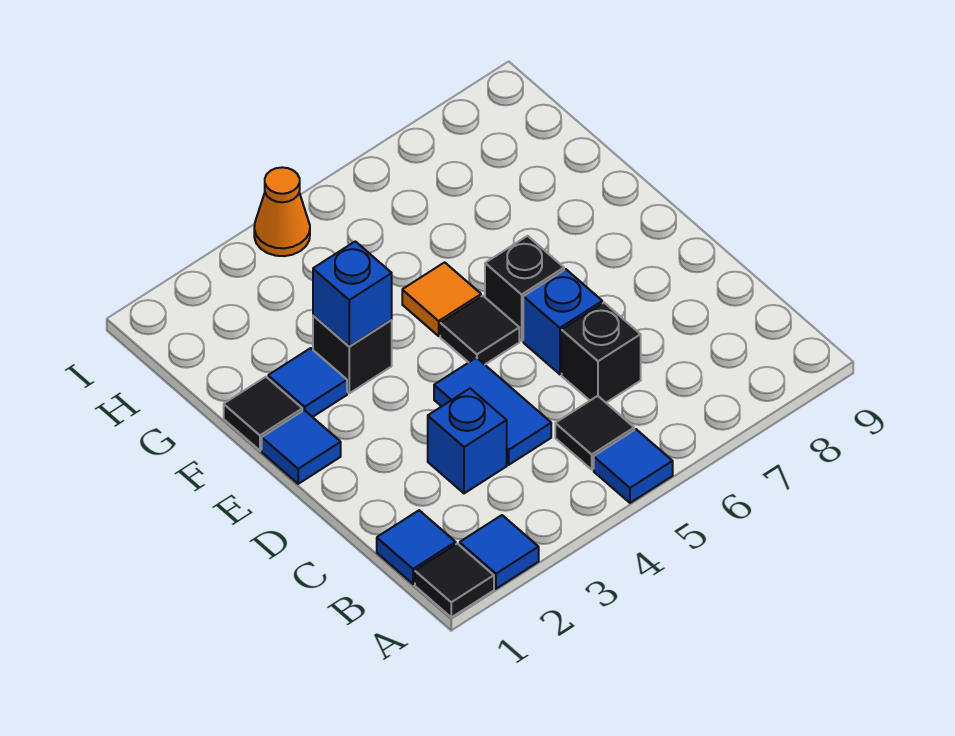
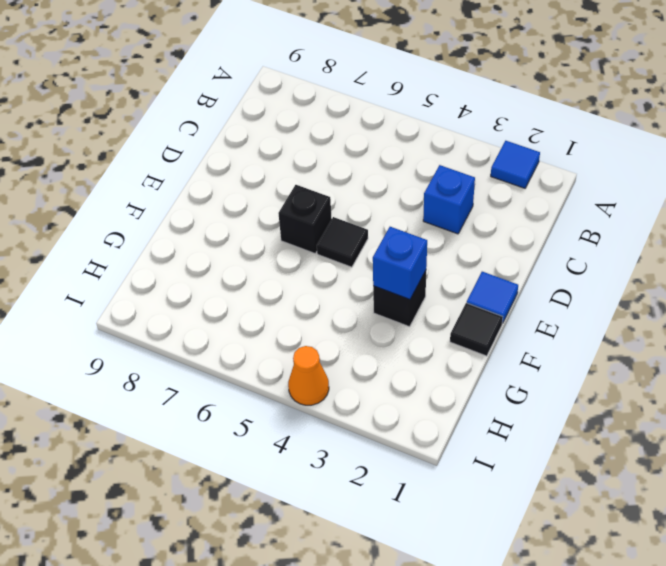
none -> black 1x1 tile [415,544,494,617]
none -> blue 1x1 tile [594,429,673,503]
none -> blue 1x1 tile [377,510,456,584]

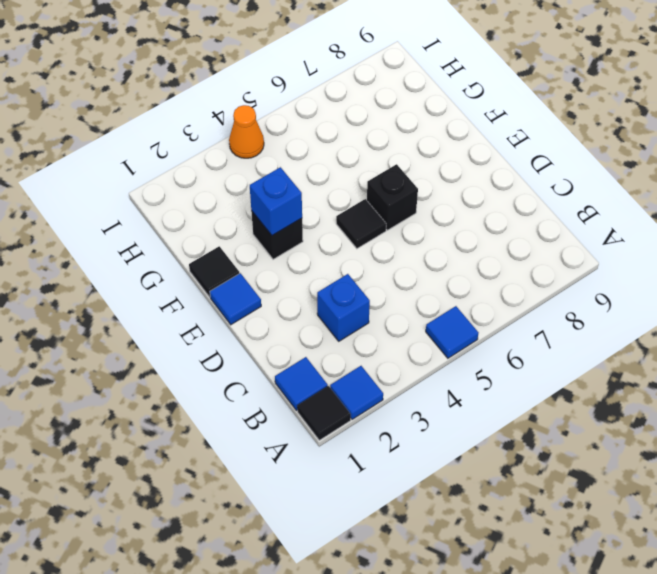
none -> black 1x1 tile [555,396,634,469]
none -> blue 1x2 tile [434,358,551,465]
none -> black 1x1 brick [562,303,641,403]

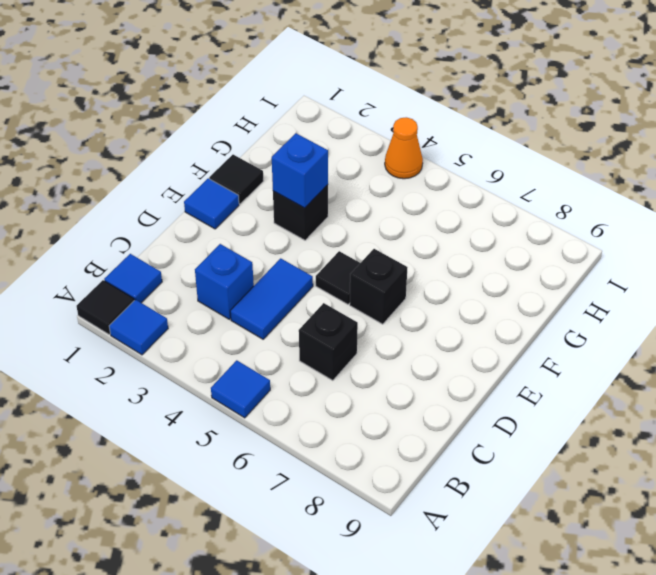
none -> black 1x1 tile [555,396,634,469]
none -> blue 1x1 brick [523,269,602,374]
none -> blue 1x1 tile [268,348,347,417]

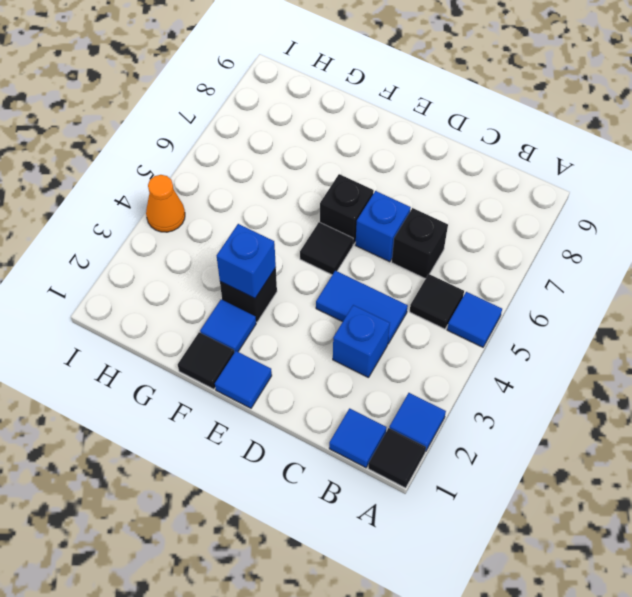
none -> orange 1x1 tile [402,262,481,336]

